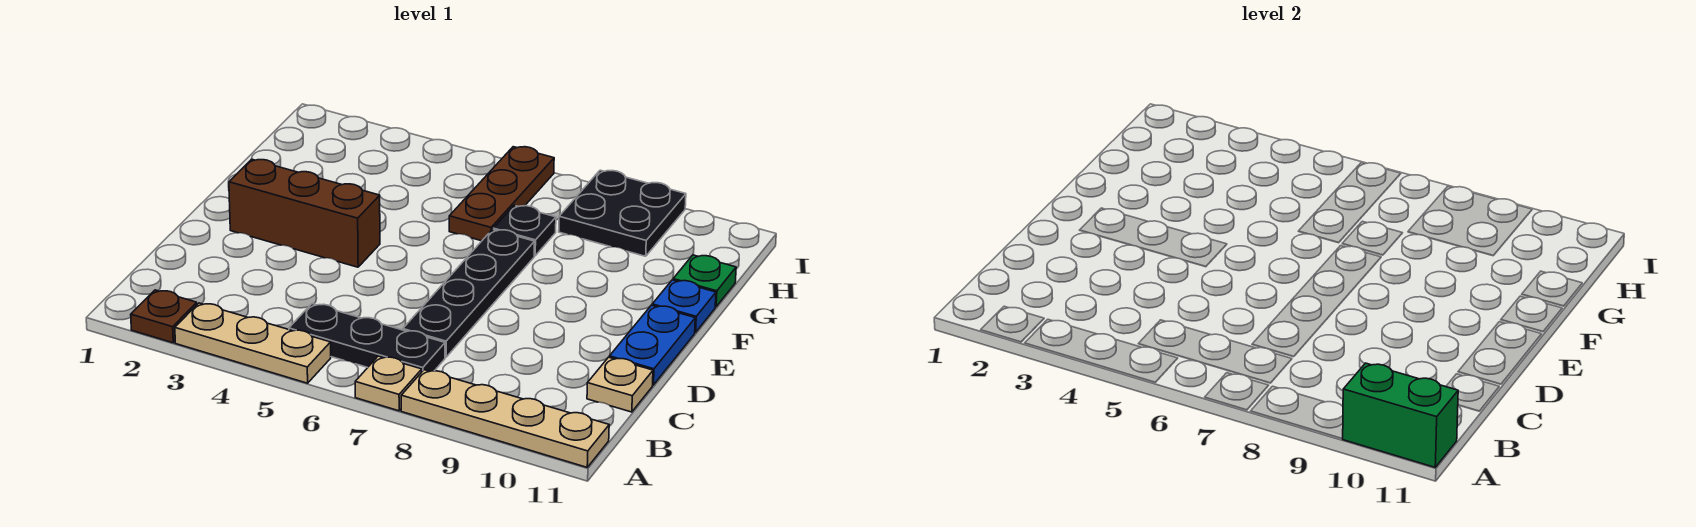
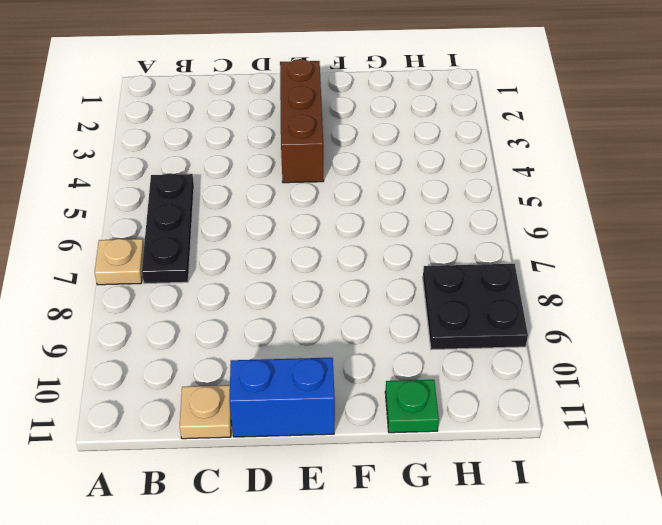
blue 1x2 brick [230,358,335,437] -> blue 1x2 plate [609,305,695,385]
none -> brown 1x1 plate [131,290,197,343]
none -> tan 1x3 plate [175,303,331,383]
none -> tan 1x4 plate [401,370,609,467]

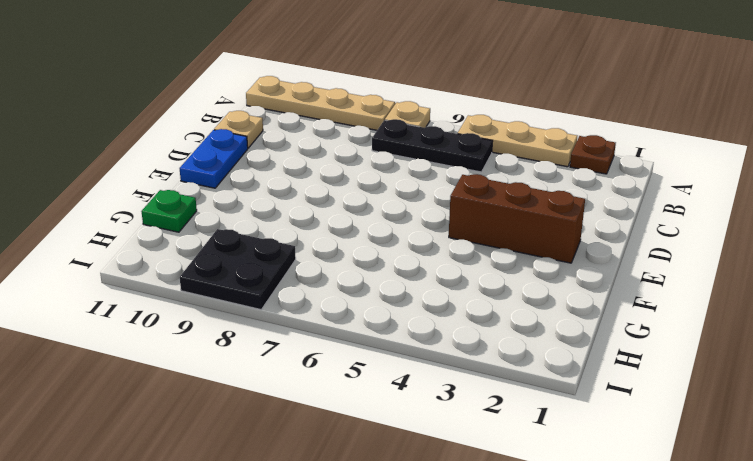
none -> black 1x4 plate [403,229,535,357]
none -> blue 1x1 plate [652,280,716,332]
none -> brown 1x3 plate [449,147,554,241]

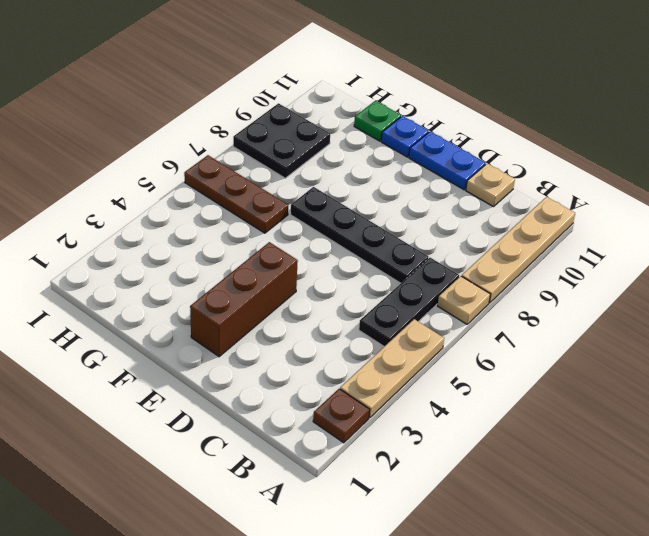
none -> black 1x1 plate [493,205,556,256]
none -> green 1x2 brick [1343,363,1458,467]

